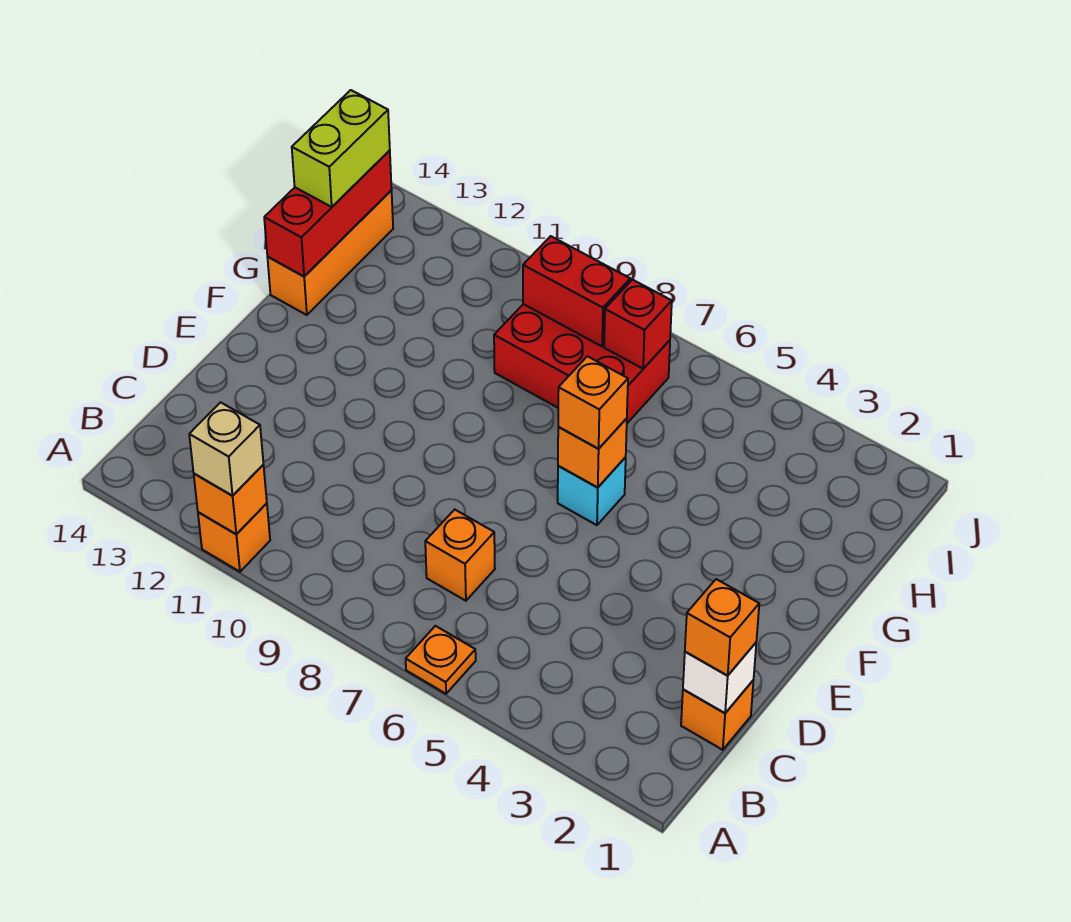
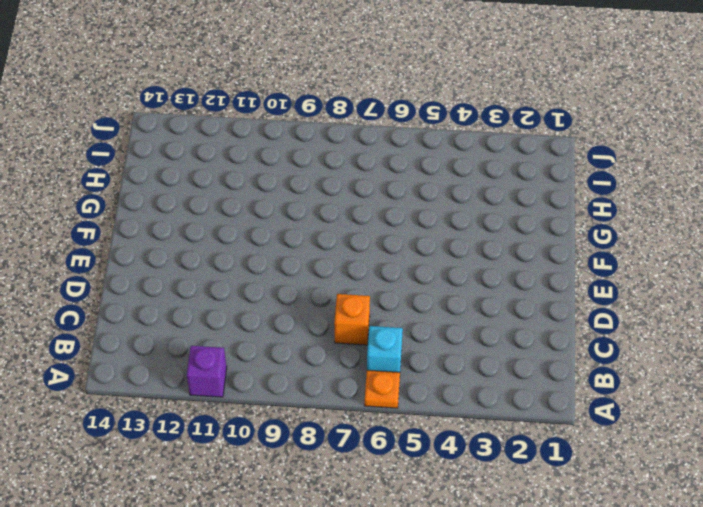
purple 1x1 brick [187,346,227,397] -> orange 1x1 brick [198,503,270,572]
cyan 1x1 brick [367,326,403,372] -> cyan 1x1 brick moved to [558,457,626,525]
none -> orange 1x1 brick [681,680,754,750]
none -> orange 1x3 brick [267,191,393,315]
none -> red 2x3 brick [494,304,670,423]

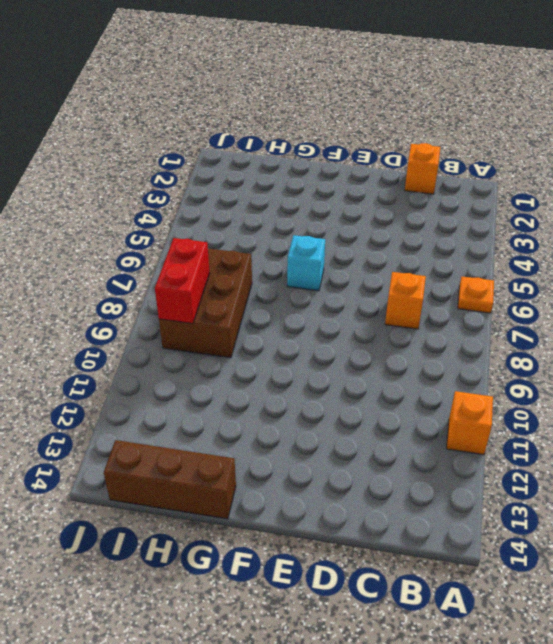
brown 1x3 brick [104,440,236,519] -> orange 1x3 brick [267,191,393,315]
brown 2x3 brick [159,249,252,358] -> red 2x3 brick [494,304,670,423]
none -> orange 1x1 brick [194,465,267,534]
none -> white 1x1 brick [683,643,756,713]
none -> orange 1x1 brick [558,418,627,487]

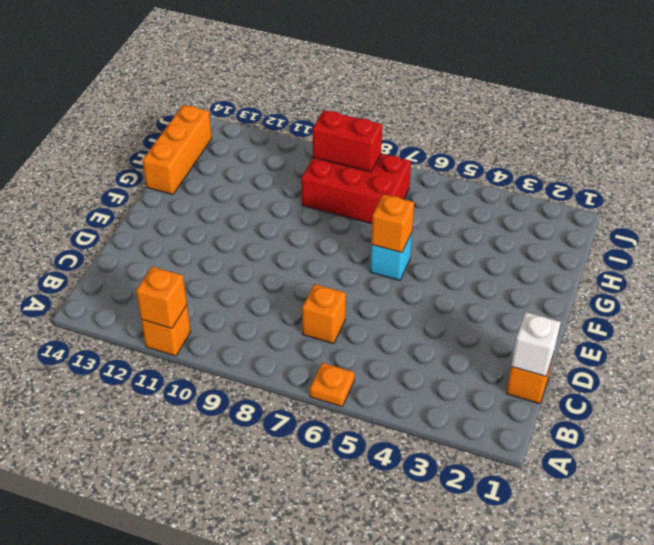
none -> red 1x3 brick [264,150,392,276]
none -> red 1x1 brick [604,280,672,369]
none -> tan 1x1 brick [189,402,263,496]

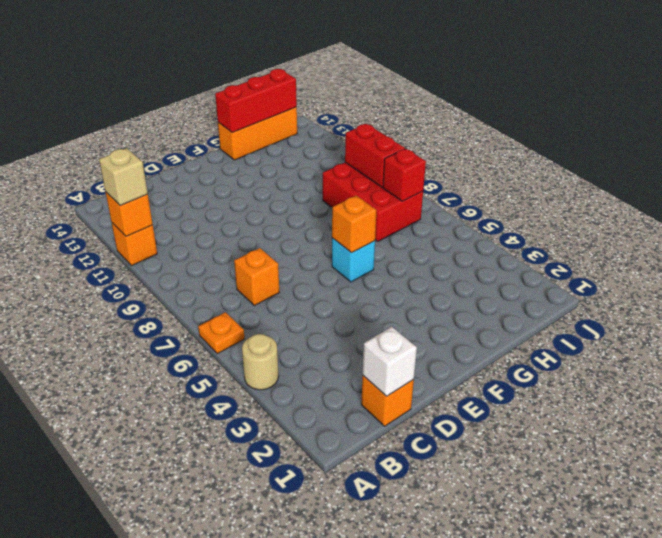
tan 1x1 round brick [242,334,279,390] -> none
none -> orange 1x1 brick [685,579,759,675]
none -> orange 1x1 brick [558,356,628,449]
none -> lime 1x2 brick [292,90,390,207]

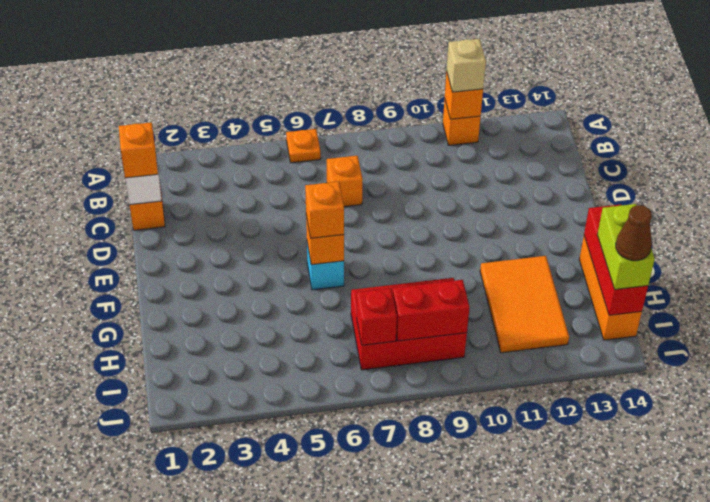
orange 2x3 tile [480,256,569,353] -> none
brown 1x1 cone [616,205,652,261] -> none

